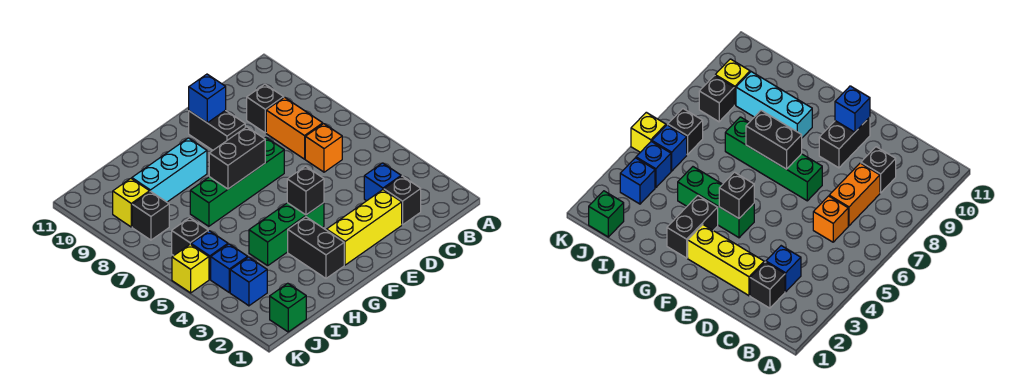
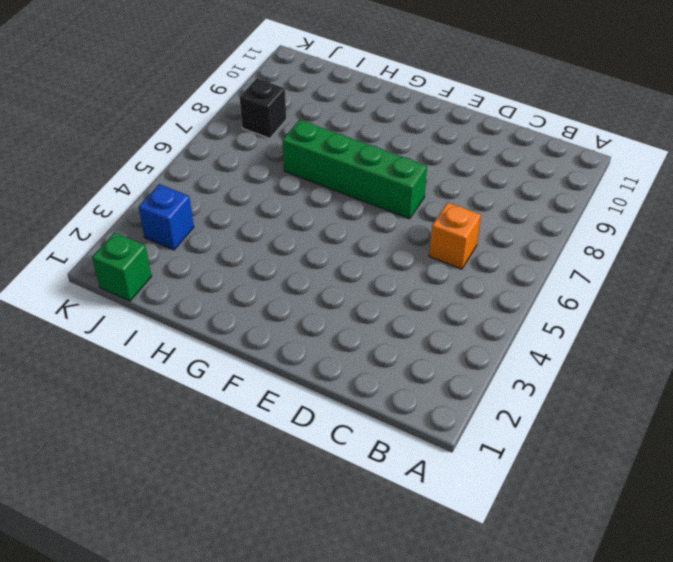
none -> black 1x1 brick [384,176,421,225]
none -> blue 1x1 brick [364,163,401,201]
none -> orange 1x2 brick [266,97,323,159]

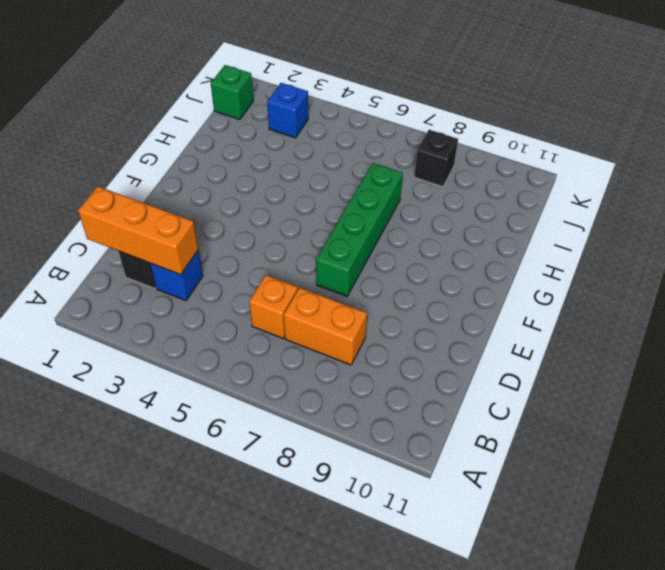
orange 1x3 brick [78,186,198,275] -> none
none -> black 1x1 brick [247,84,284,133]
none -> yellow 1x3 brick [326,190,402,265]
none -> black 1x2 brick [189,110,245,150]

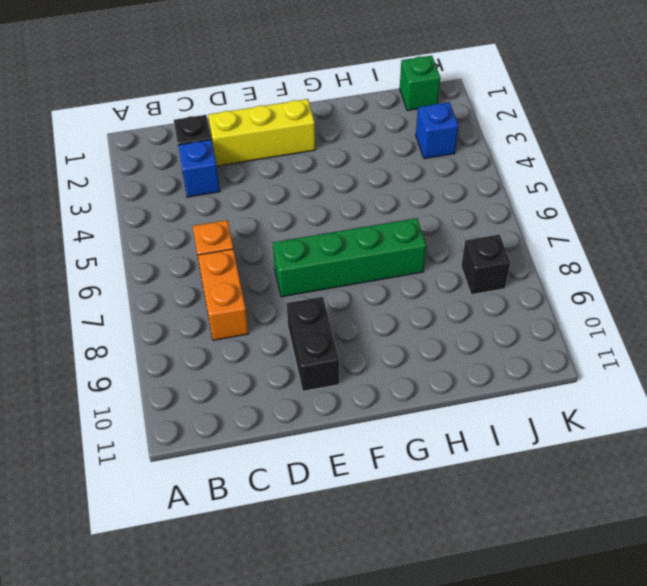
none -> black 1x1 brick [247,84,284,133]
none -> green 1x3 brick [249,203,324,266]
none -> black 1x2 brick [288,217,344,278]

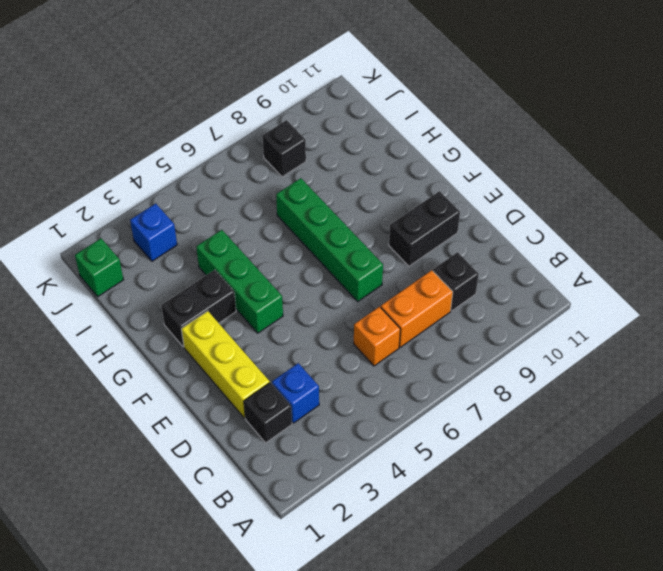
none -> cyan 1x3 brick [132,138,207,202]
none -> blue 1x1 brick [211,244,248,293]
none -> blue 1x1 brick [191,231,228,279]

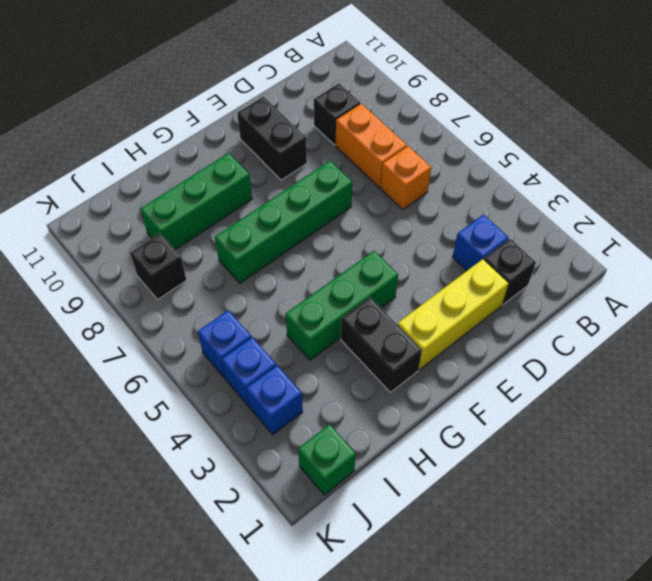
green 1x3 brick [140,153,252,250] -> cyan 1x3 brick [132,138,207,202]
none -> black 1x1 brick [172,218,208,255]
none -> yellow 1x1 brick [113,179,150,227]
none -> yellow 1x1 brick [172,244,209,293]

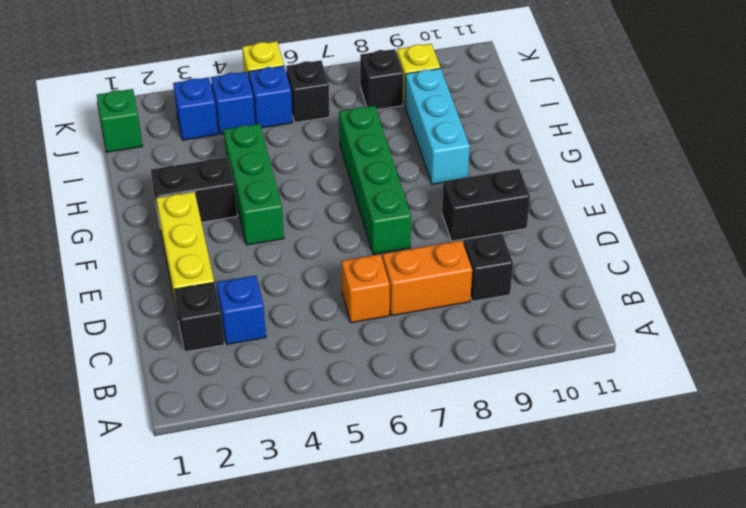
none -> blue 1x1 brick [189,74,226,123]
none -> black 1x1 brick [287,166,324,215]
none -> black 1x2 brick [209,127,265,189]

